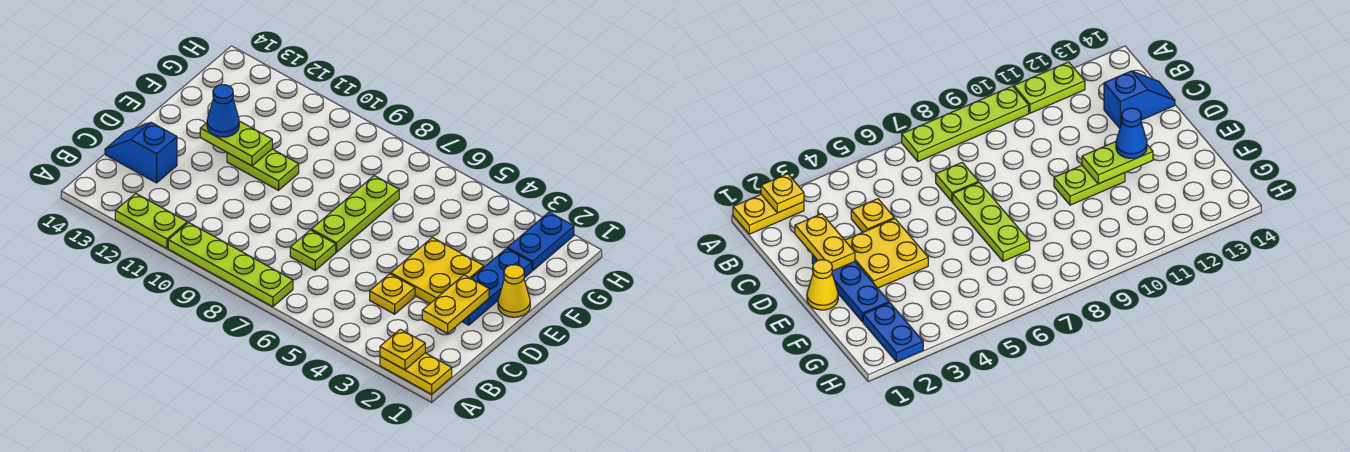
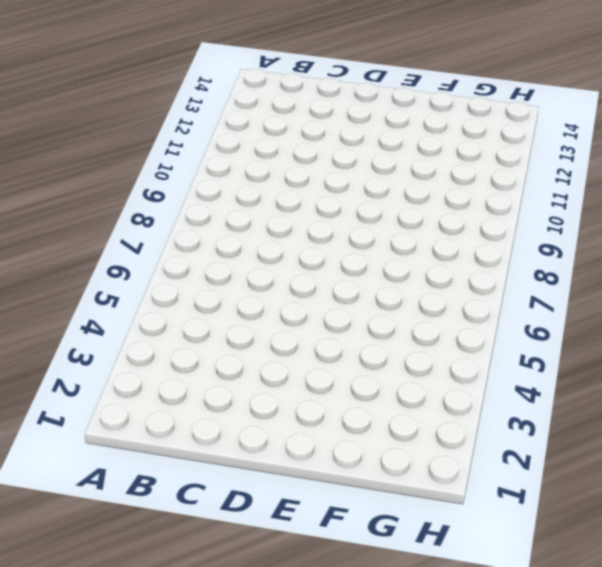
none -> yellow 1x2 plate [380,353,452,394]
none -> lime 1x4 plate [168,223,293,307]
none -> lime 1x2 plate [115,193,187,248]

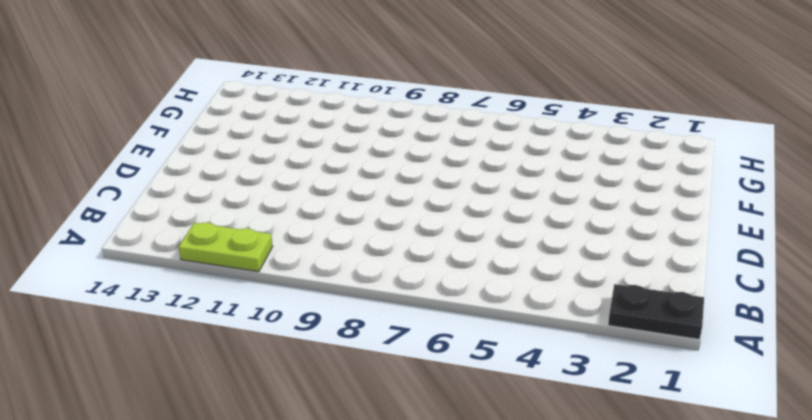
black 1x2 plate [608,284,704,339] -> yellow 1x2 plate [380,353,452,394]
none -> lime 1x4 plate [168,223,293,307]
none -> yellow 1x1 plate [370,274,415,314]
none -> lime 1x1 plate [290,230,336,270]

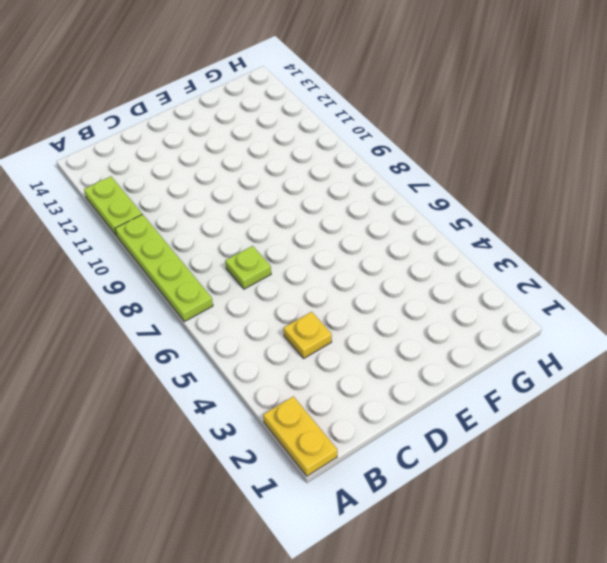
none -> blue 1x2 slope [105,123,177,183]
none -> blue 1x3 plate [462,249,532,325]
none -> yellow 2x2 plate [391,237,484,304]

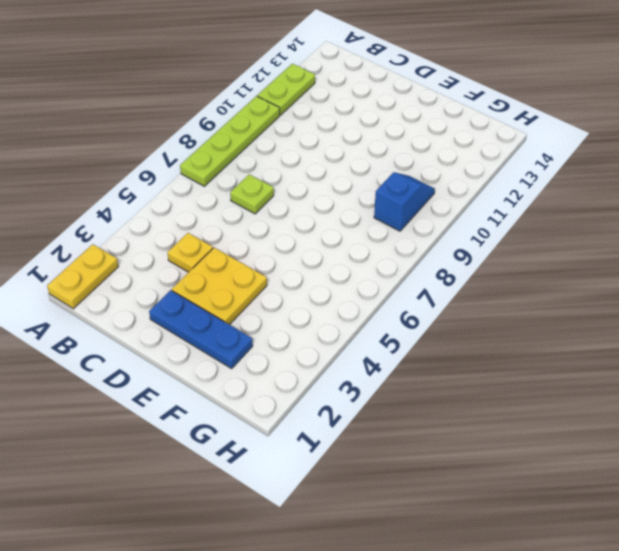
blue 1x2 slope [374,172,435,231] -> blue 1x2 slope moved to [105,123,177,183]
none -> lime 1x3 plate [311,176,399,252]
none -> yellow 1x1 cone [498,265,530,317]
none -> lime 1x2 plate [227,149,299,190]

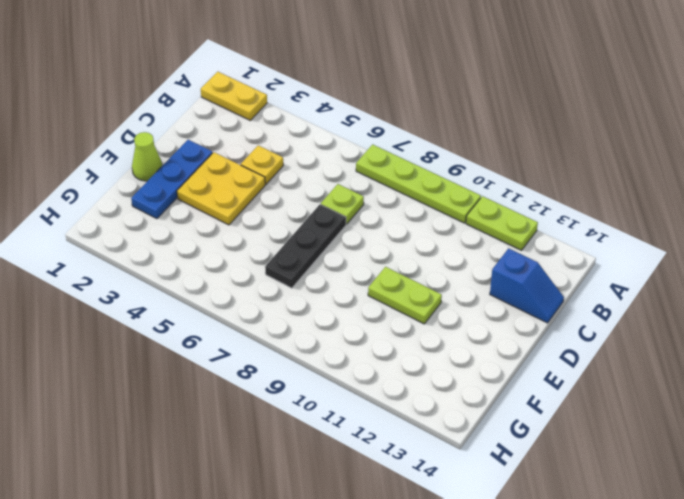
black 1x3 plate [265,204,346,288] -> lime 1x3 plate [311,176,399,252]
lime 1x1 cone [132,132,162,181] -> yellow 1x1 cone [498,265,530,317]
none -> blue 1x2 plate [507,212,574,271]
none -> yellow 1x1 plate [380,329,425,370]
none -> yellow 1x2 plate [422,275,489,333]

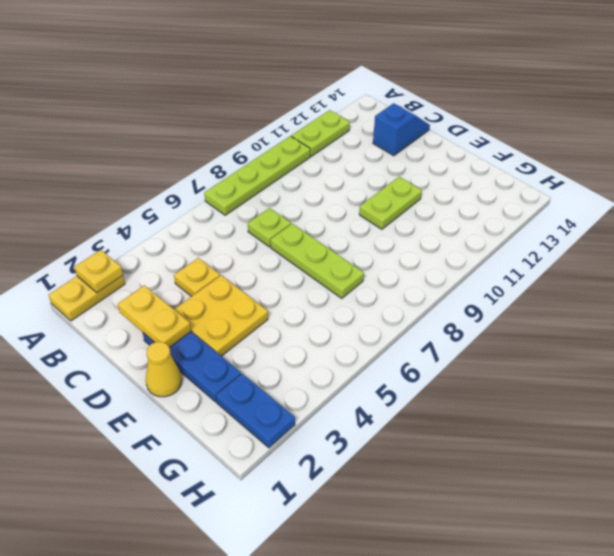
none -> lime 1x2 plate [200,121,272,166]
none -> blue 1x1 cone [207,85,239,137]

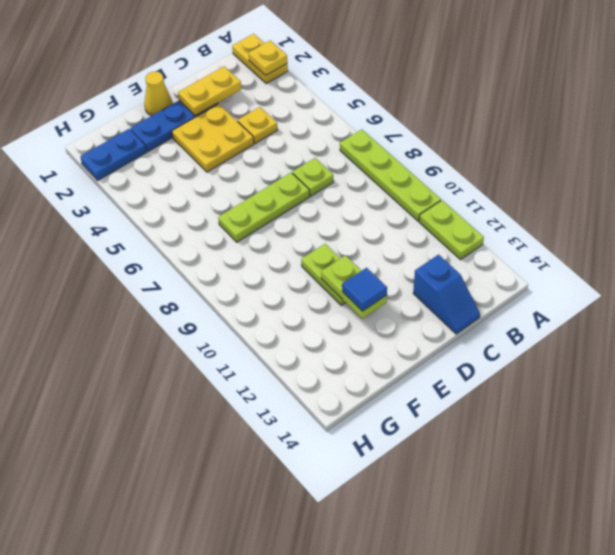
blue 1x1 tile [342,268,387,311] -> blue 1x1 cone [207,85,239,137]

